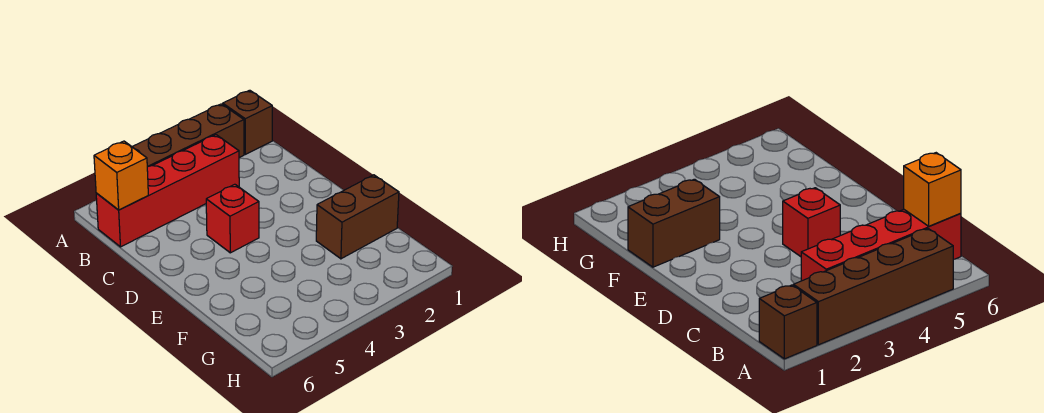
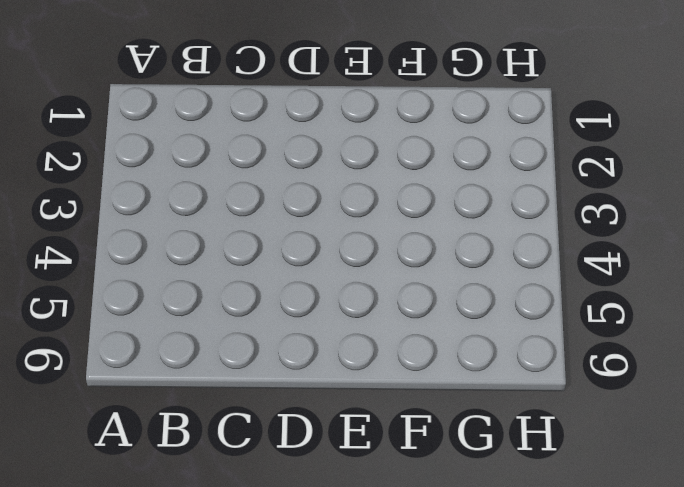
none -> brown 1x1 brick [223,90,272,154]
none -> brown 1x4 brick [132,104,244,167]

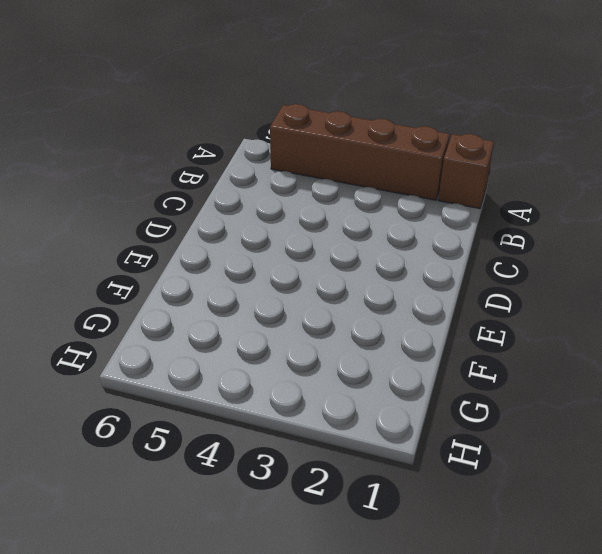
none -> red 1x4 brick [96,135,239,247]
none -> red 1x1 brick [206,184,259,253]

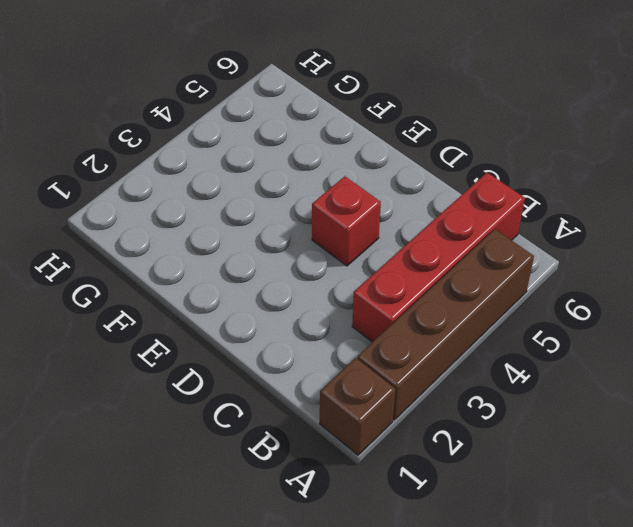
none -> brown 1x2 brick [316,175,399,259]
none -> orange 1x1 brick [94,141,148,210]

